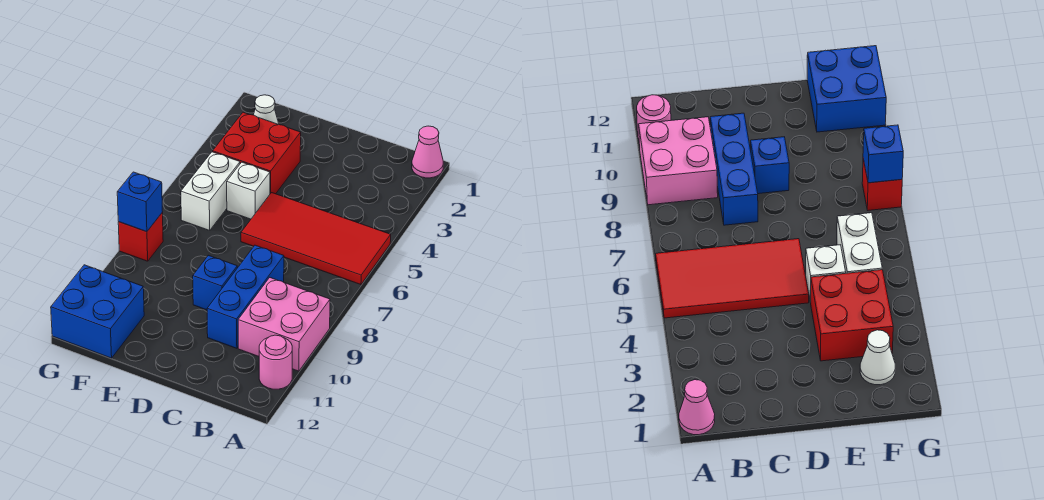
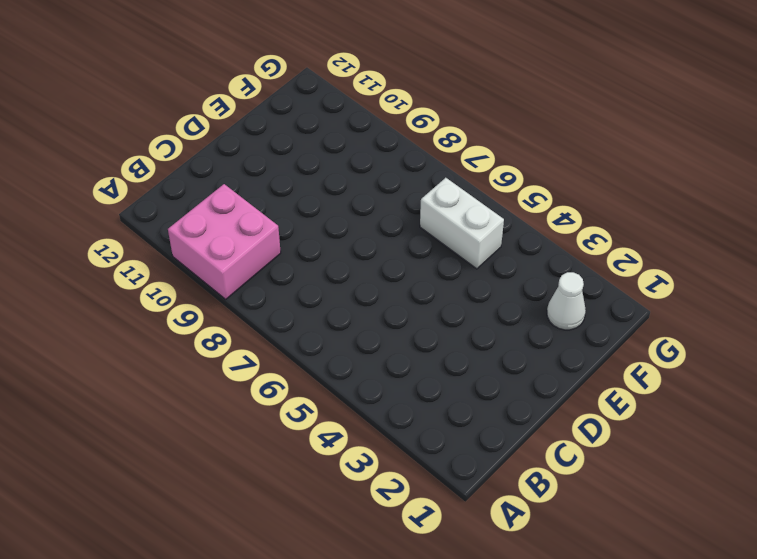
none -> pink 1x1 cone [412,126,443,178]
none -> red 2x4 tile [241,193,391,285]
none -> pink 1x1 round brick [259,335,292,389]

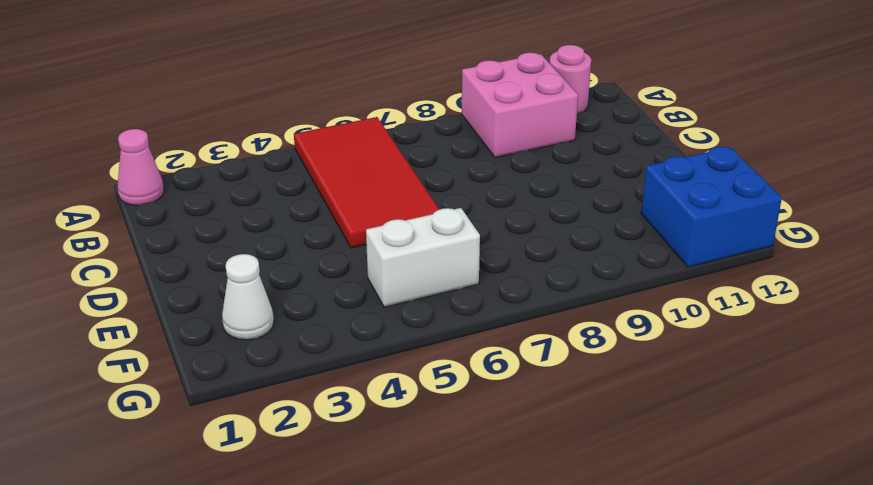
none -> blue 1x3 brick [207,245,284,348]
none -> blue 1x1 brick [193,255,237,310]
none -> red 2x2 brick [213,112,301,194]

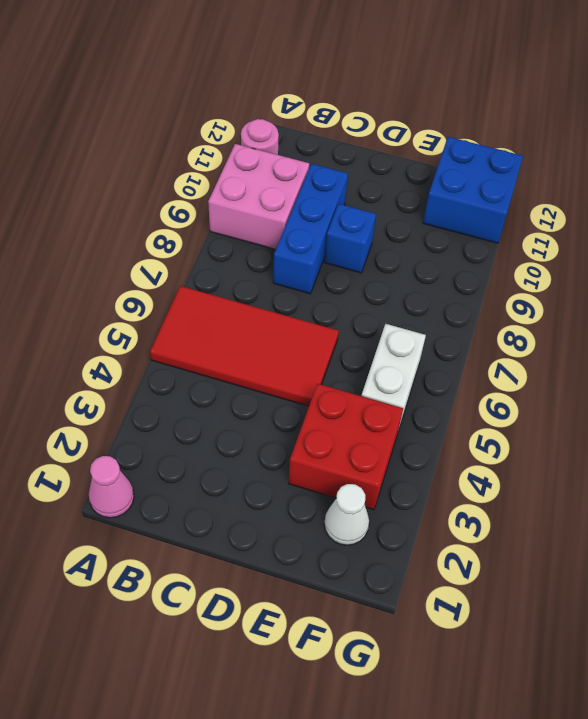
none -> white 1x1 brick [227,162,270,219]
none -> red 1x1 brick [118,213,163,261]
none -> blue 1x1 brick [117,172,162,232]

